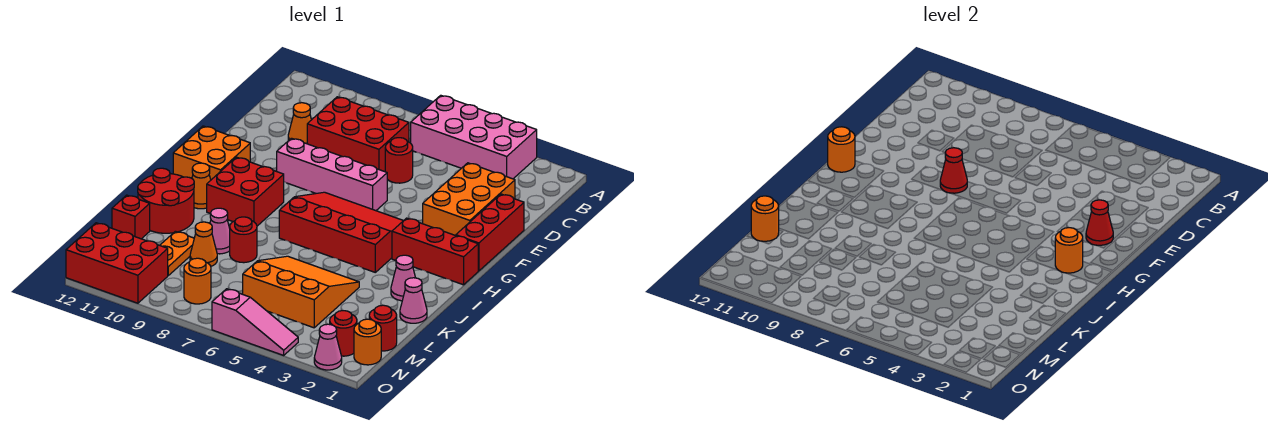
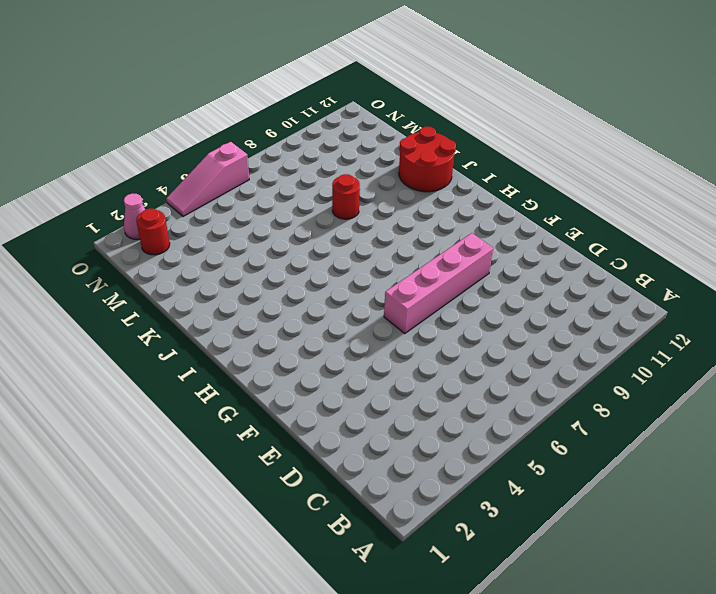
none -> pink 2x4 brick [411,95,537,179]
none -> red 2x3 brick [307,97,409,172]
none -> orange 2x3 brick [423,163,515,236]
none -> red 1x1 round brick [385,138,413,183]

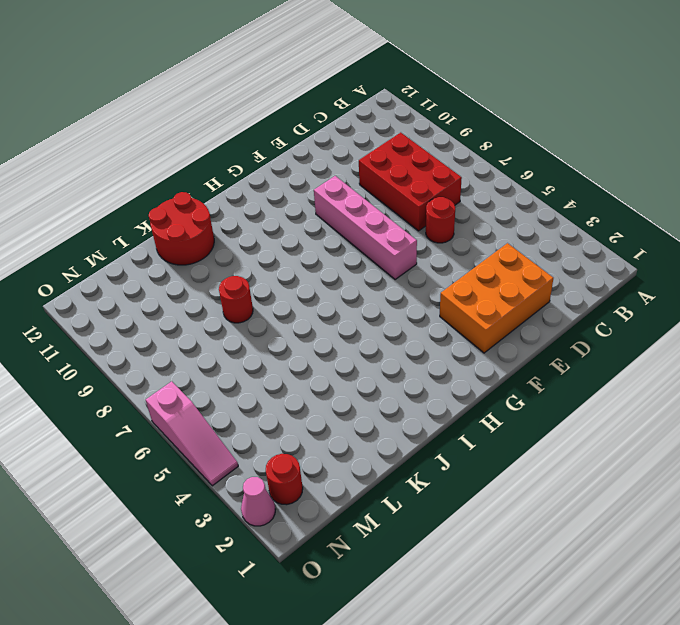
none -> pink 2x4 brick [411,95,537,179]
none -> orange 1x1 cone [288,103,311,144]
none -> red 1x3 brick [456,194,524,271]
none -> red 3x4 slope [279,192,403,272]

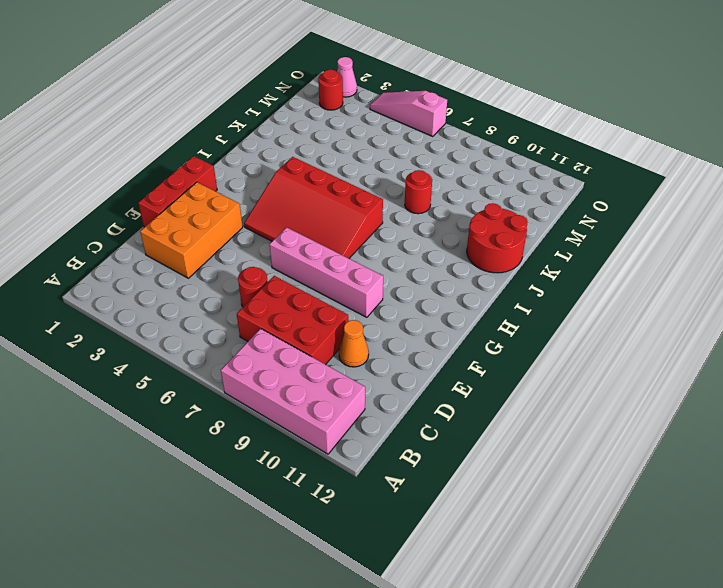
pink 2x4 brick [221,329,365,454] -> pink 2x4 brick moved to [411,95,537,179]
none -> orange 2x2 brick [173,126,250,180]
none -> red 1x3 brick [392,218,478,285]
none -> red 2x2 brick [207,157,284,226]
none -> orange 1x1 cone [192,163,211,209]

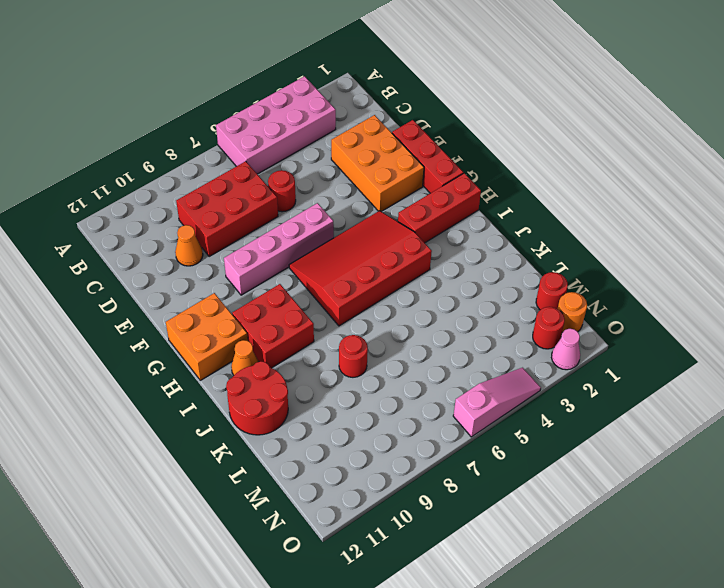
none -> pink 1x1 cone [391,255,415,301]
none -> pink 1x1 cone [400,278,427,323]
none -> orange 3x3 slope [243,256,359,328]
none -> pink 1x1 cone [210,208,230,254]

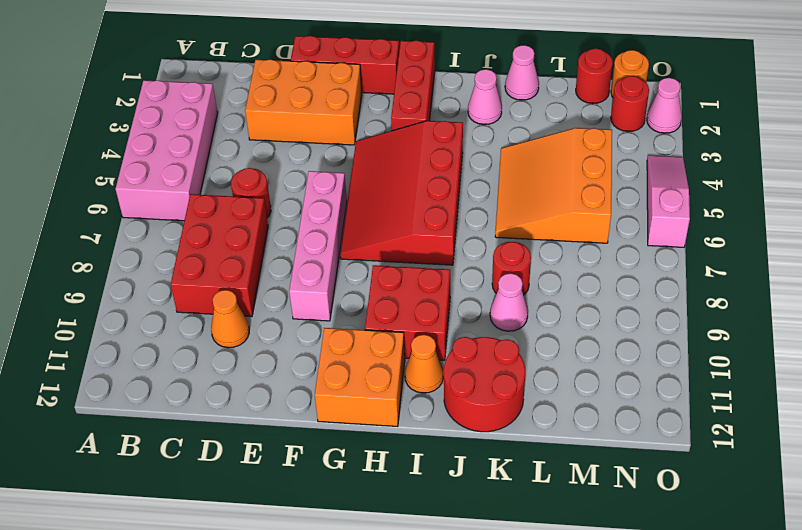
none -> orange 1x1 cone [190,222,217,266]
none -> orange 1x2 plate [160,231,194,275]
none -> red 1x1 brick [112,195,150,239]
none -> orange 1x1 round brick [184,258,211,304]

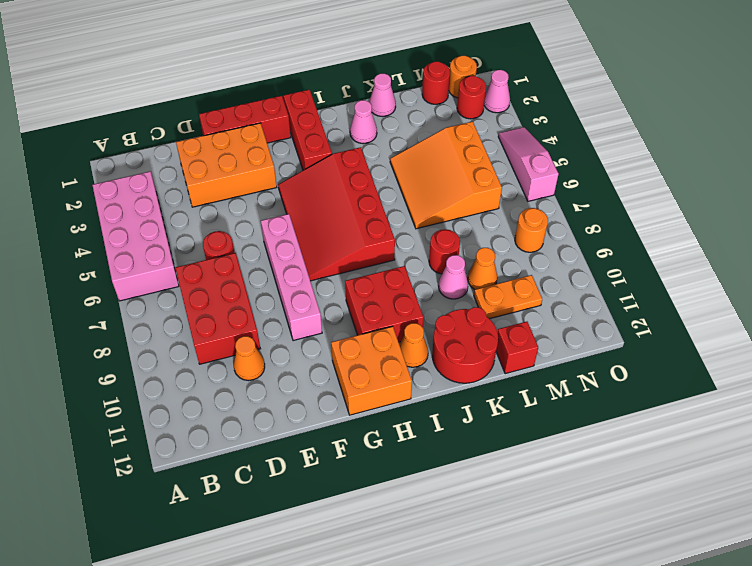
none -> red 2x3 brick [66,223,168,303]
none -> red 1x1 cone [1086,200,1113,245]
none -> red 1x1 cone [940,148,967,193]
none -> orange 1x1 round brick [828,127,855,172]

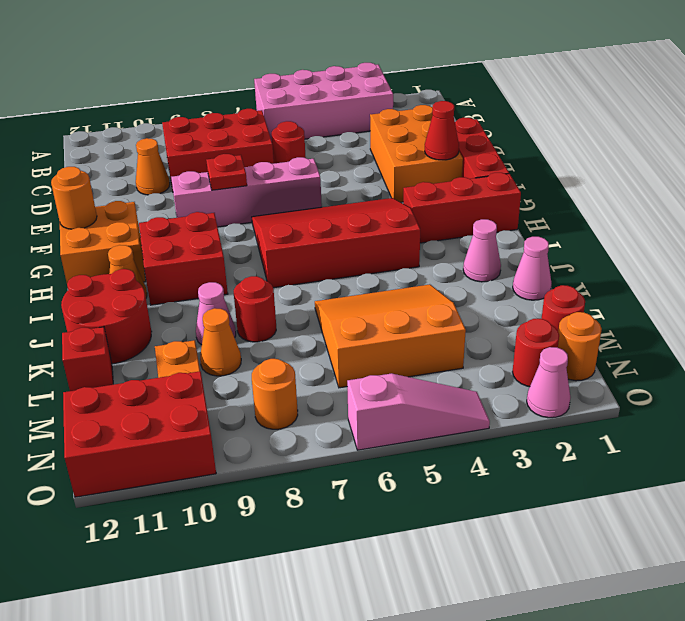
red 1x1 plate [206,154,247,190] -> red 1x1 cone [940,148,967,193]
none -> orange 1x1 round brick [1055,228,1083,273]
none -> orange 1x1 round brick [751,196,779,241]

